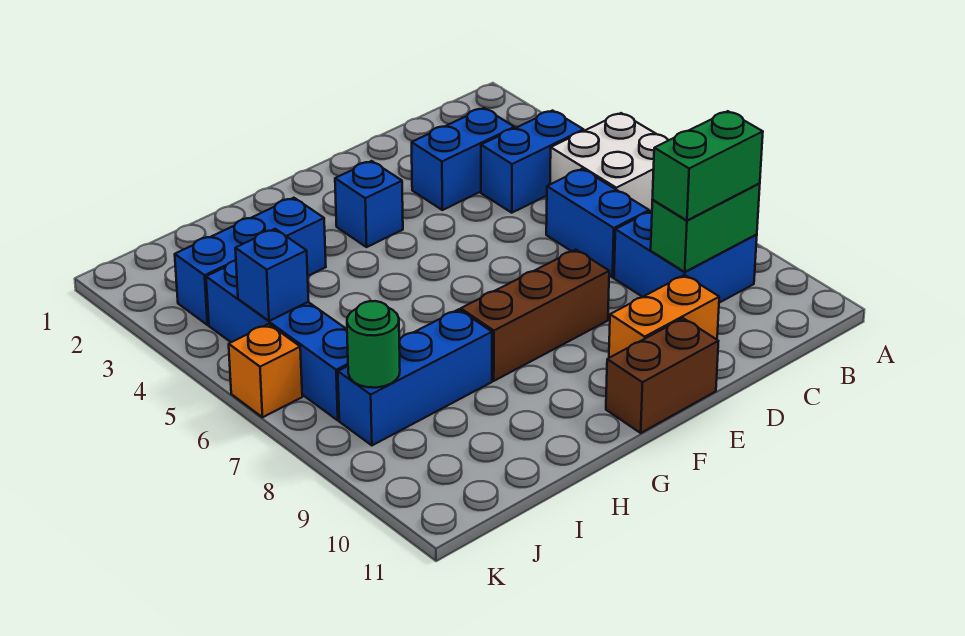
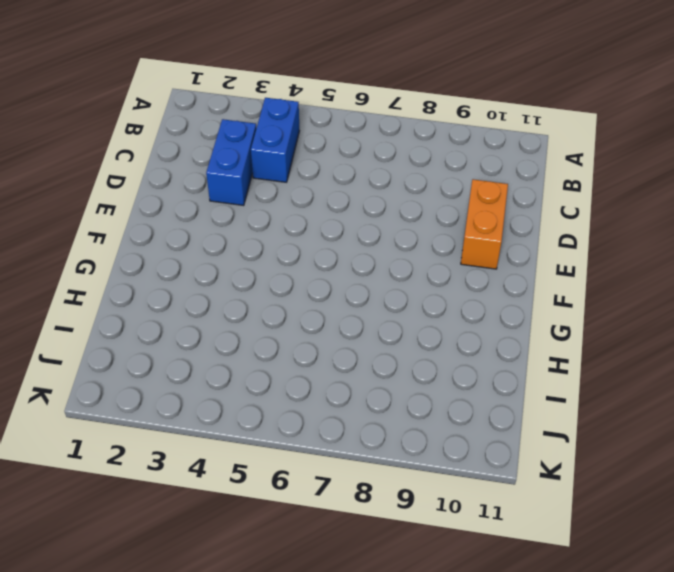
none -> white 2x2 brick [550,113,668,212]
none -> blue 2x2 brick [614,211,757,303]
none -> blue 1x2 brick [546,169,649,277]

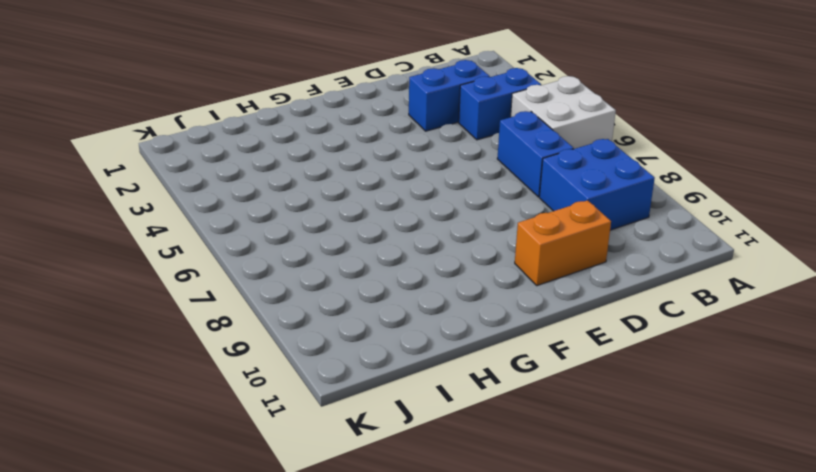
none -> brown 1x3 brick [461,250,609,381]
none -> brown 1x2 brick [606,318,719,433]
none -> blue 1x1 brick [335,161,403,247]

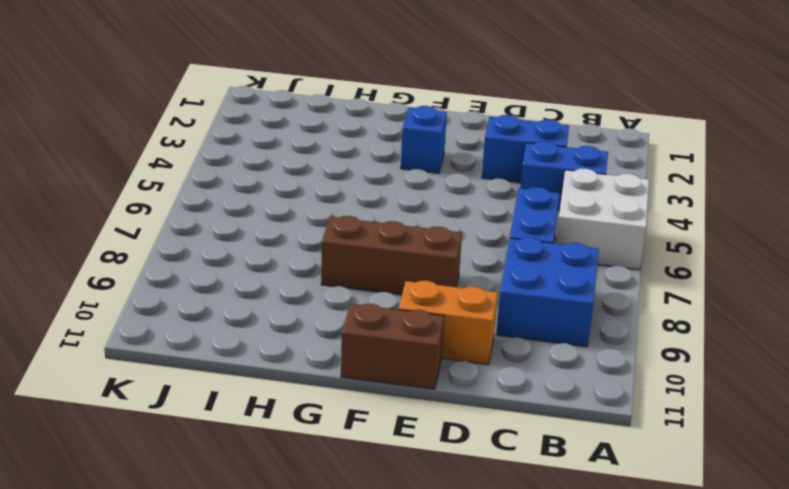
none -> blue 1x3 brick [175,198,326,325]
none -> blue 1x3 brick [338,309,492,445]
none -> blue 1x4 brick [206,260,348,420]

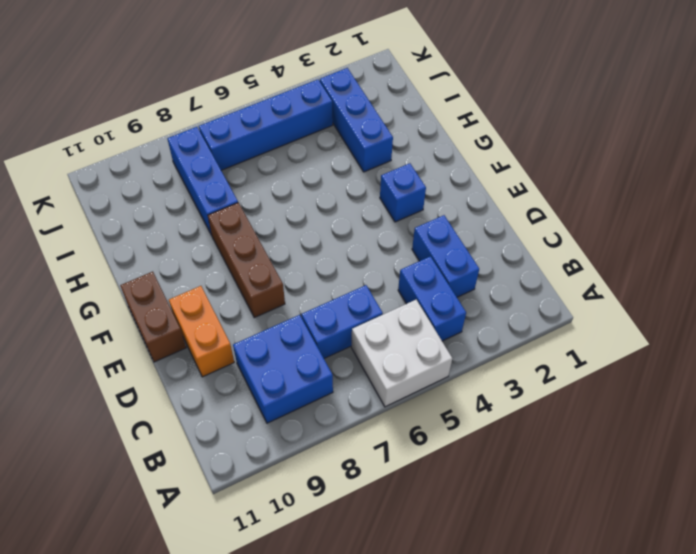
none -> orange 1x1 brick [229,324,302,417]
none -> green 1x2 brick [651,183,760,272]
none -> blue 1x1 brick [235,229,309,321]

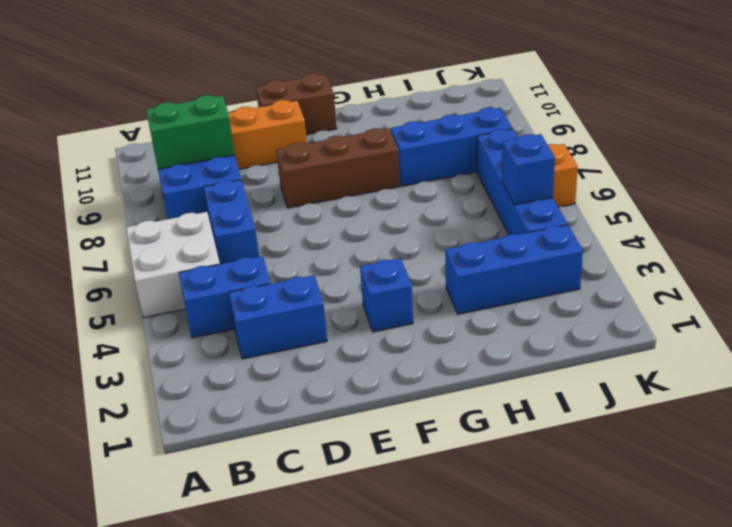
none -> green 1x1 round brick [347,301,400,388]
none -> green 1x2 brick [653,111,763,220]

